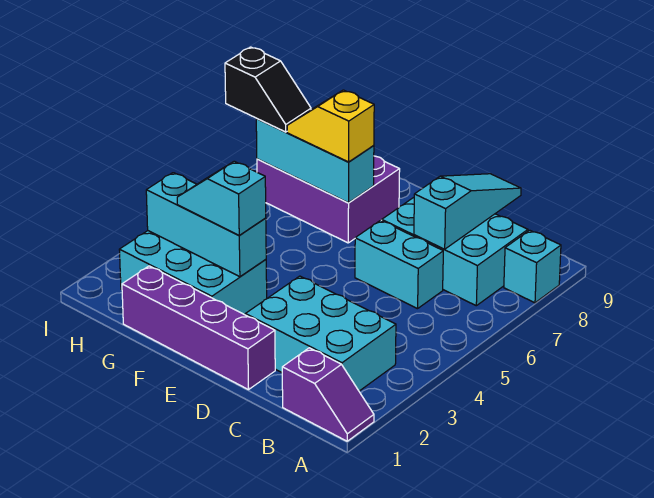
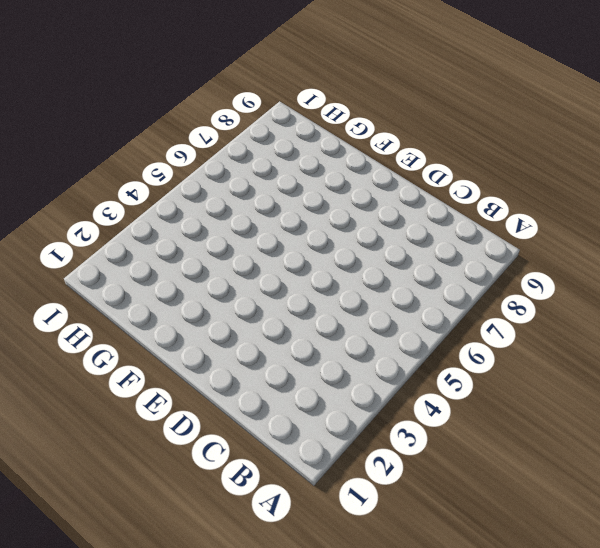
none -> purple 1x2 slope [282,348,374,441]
none -> cyan 1x1 brick [504,230,561,303]
none -> cyan 2x3 brick [245,276,396,391]

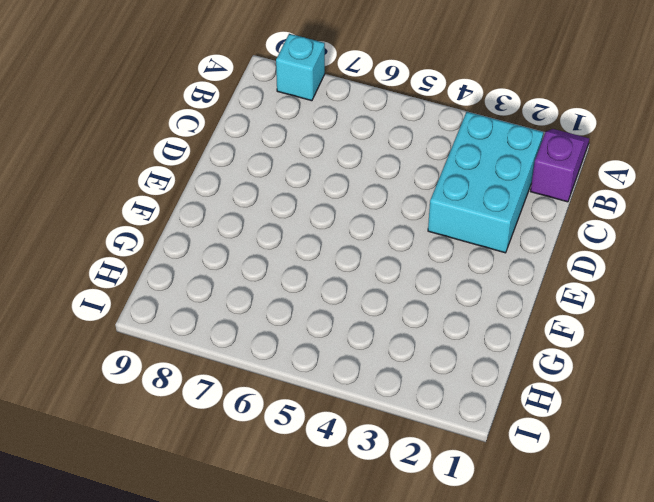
none -> cyan 2x3 brick [381,198,528,306]
none -> cyan 1x2 brick [355,220,443,309]
none -> purple 1x4 brick [122,266,275,390]

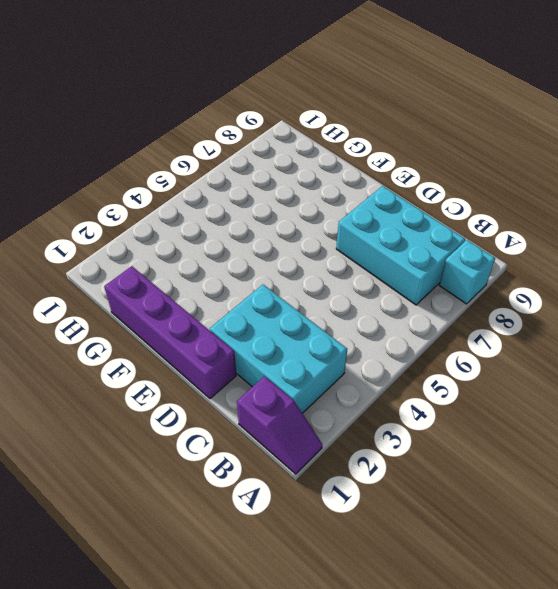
none -> cyan 1x2 brick [355,220,443,309]
none -> cyan 2x3 brick [119,231,267,315]
none -> purple 2x3 brick [257,156,400,243]

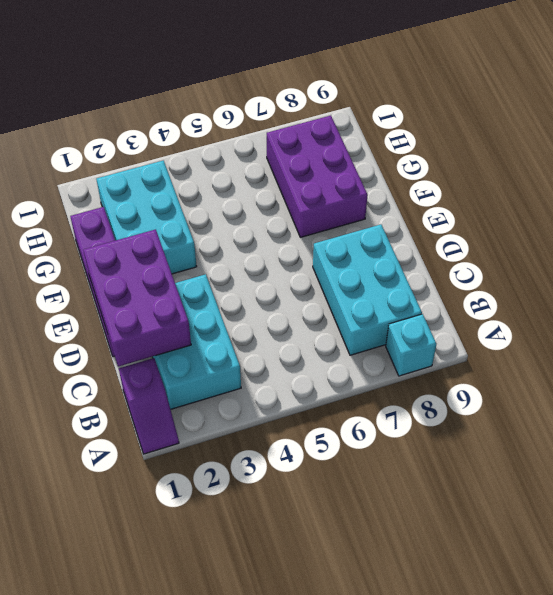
purple 2x3 brick [83,229,191,366] -> none
none -> cyan 1x2 brick [355,220,443,309]
none -> cyan 1x3 slope [414,174,521,249]
none -> cyan 1x3 brick [146,173,266,277]

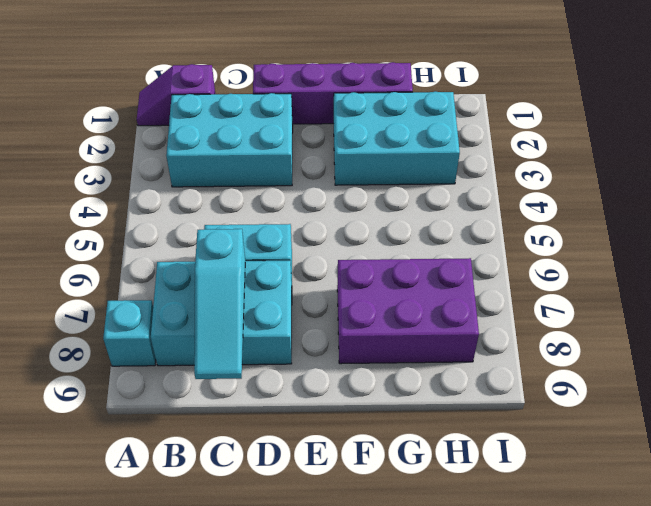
none -> cyan 1x3 brick [146,173,266,277]
none -> cyan 1x3 brick [256,119,374,203]
none -> cyan 1x2 slope [177,161,266,235]

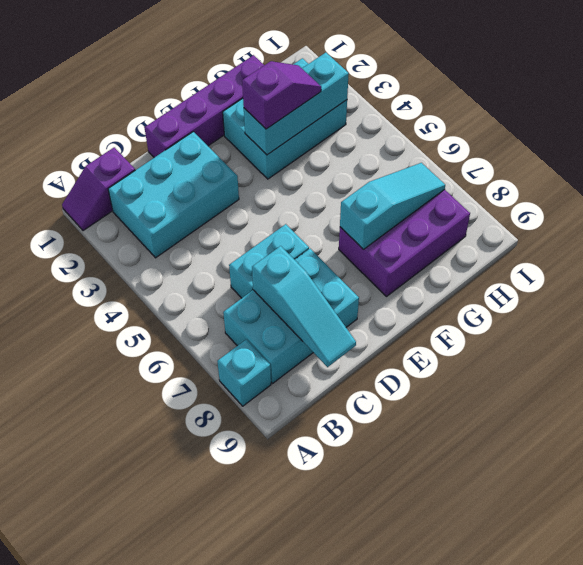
purple 1x2 slope [242,61,321,129] -> cyan 1x2 slope [177,161,266,235]
cyan 1x3 slope [340,163,445,249] -> cyan 1x3 brick [256,119,374,203]
none -> yellow 1x2 slope [287,90,374,162]
none -> black 1x2 slope [225,47,311,132]

